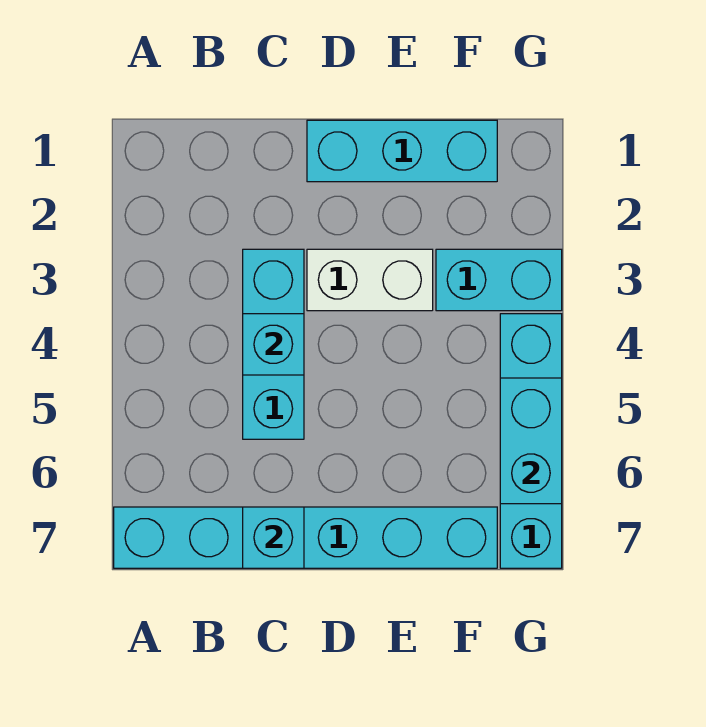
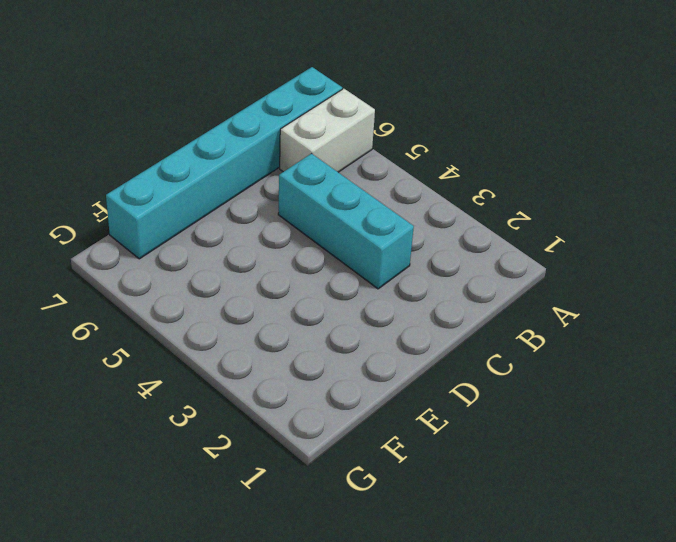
white 1x2 brick [280,89,375,172] -> white 1x2 brick moved to [307,249,433,311]
none -> cyan 1x3 brick [307,120,497,182]
none -> cyan 1x2 brick [436,249,562,311]

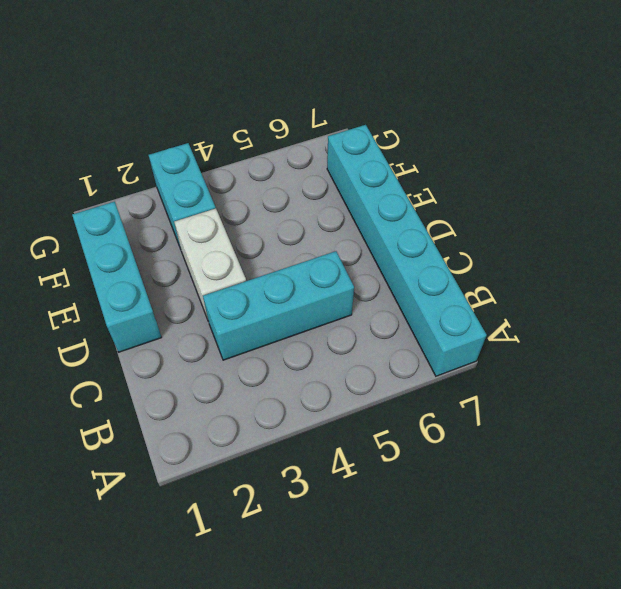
none -> cyan 1x4 brick [500,314,562,568]
none -> cyan 1x1 brick [243,314,304,375]

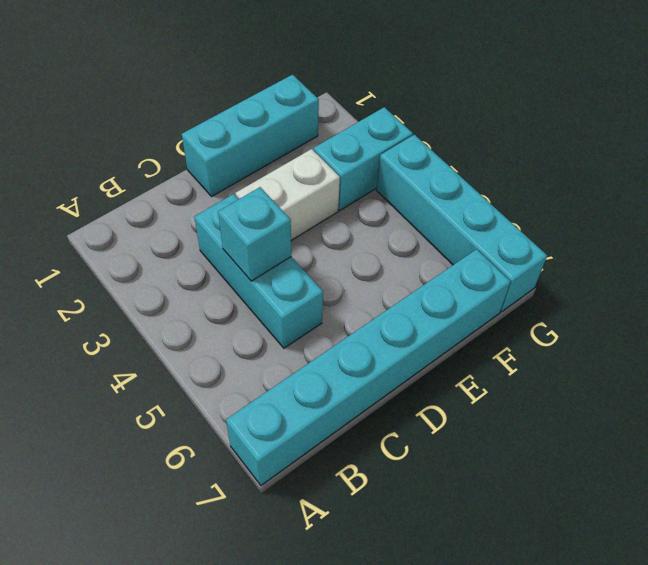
none -> cyan 1x1 brick [243,507,304,568]
none -> cyan 1x2 brick [500,378,562,504]

